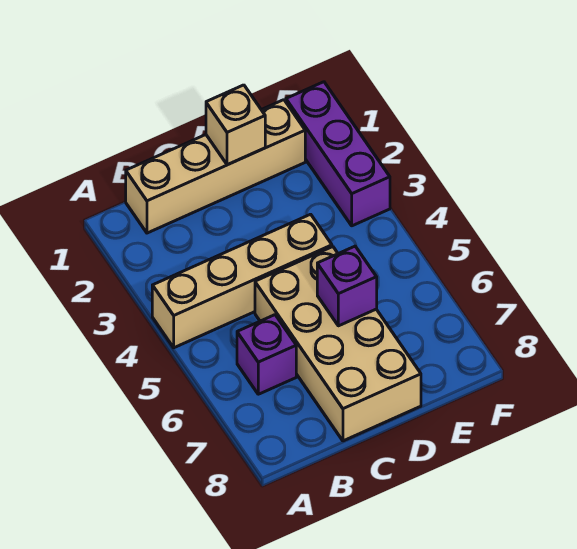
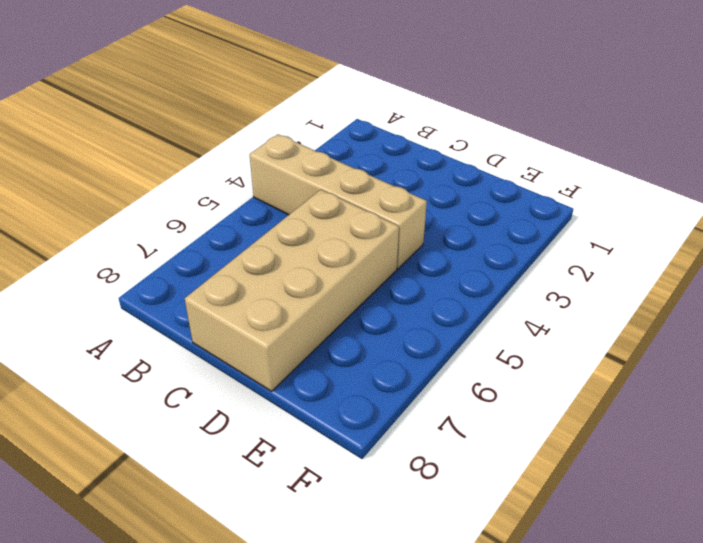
none -> tan 1x4 brick [126,100,305,233]
none -> purple 1x1 brick [237,315,296,394]

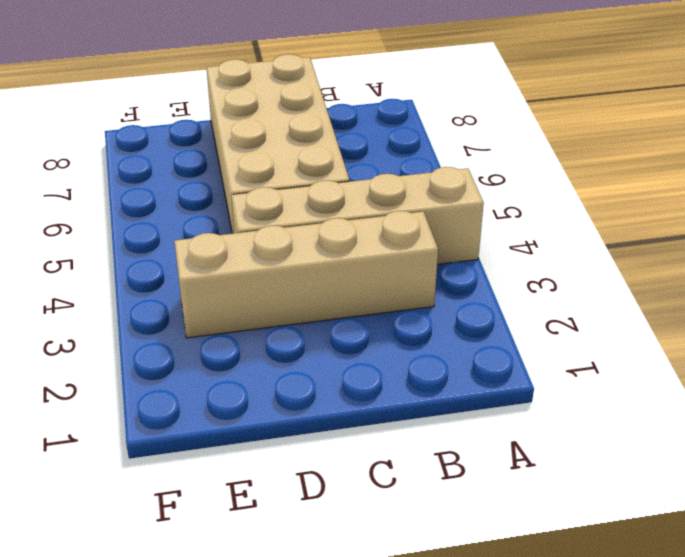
tan 1x4 brick [174,211,438,338] -> tan 1x4 brick moved to [126,100,305,233]
none -> purple 1x1 brick [237,315,296,394]
none -> purple 1x3 brick [286,82,390,226]

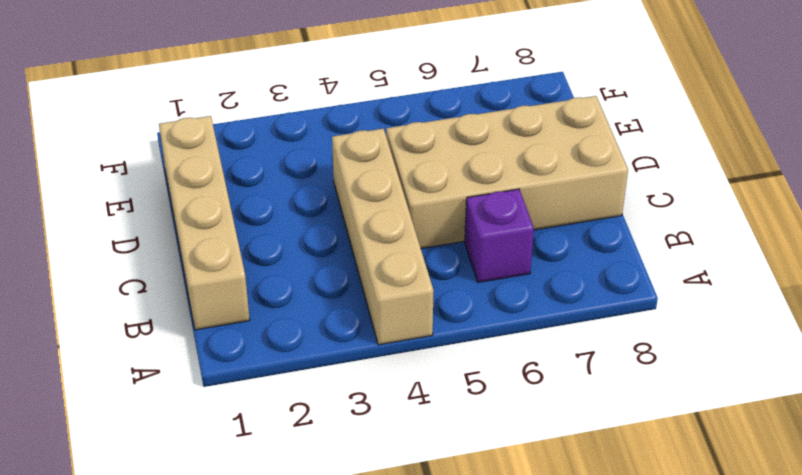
none -> purple 1x3 brick [286,82,390,226]
none -> tan 1x1 brick [206,85,265,165]

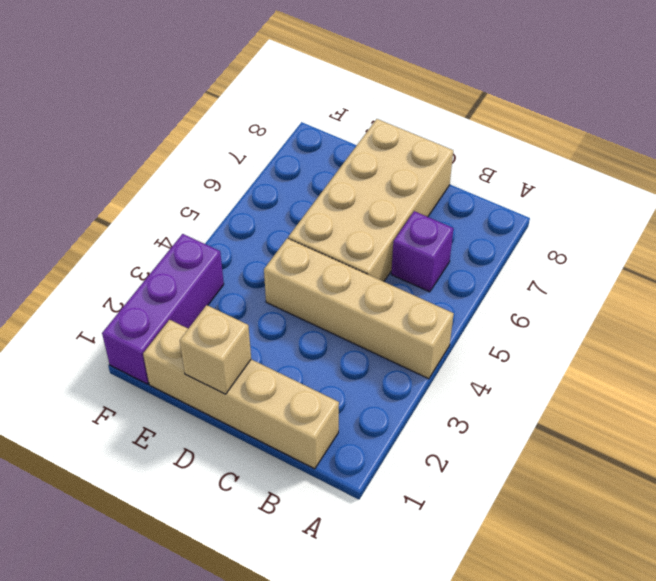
none -> purple 1x1 brick [317,246,377,326]

